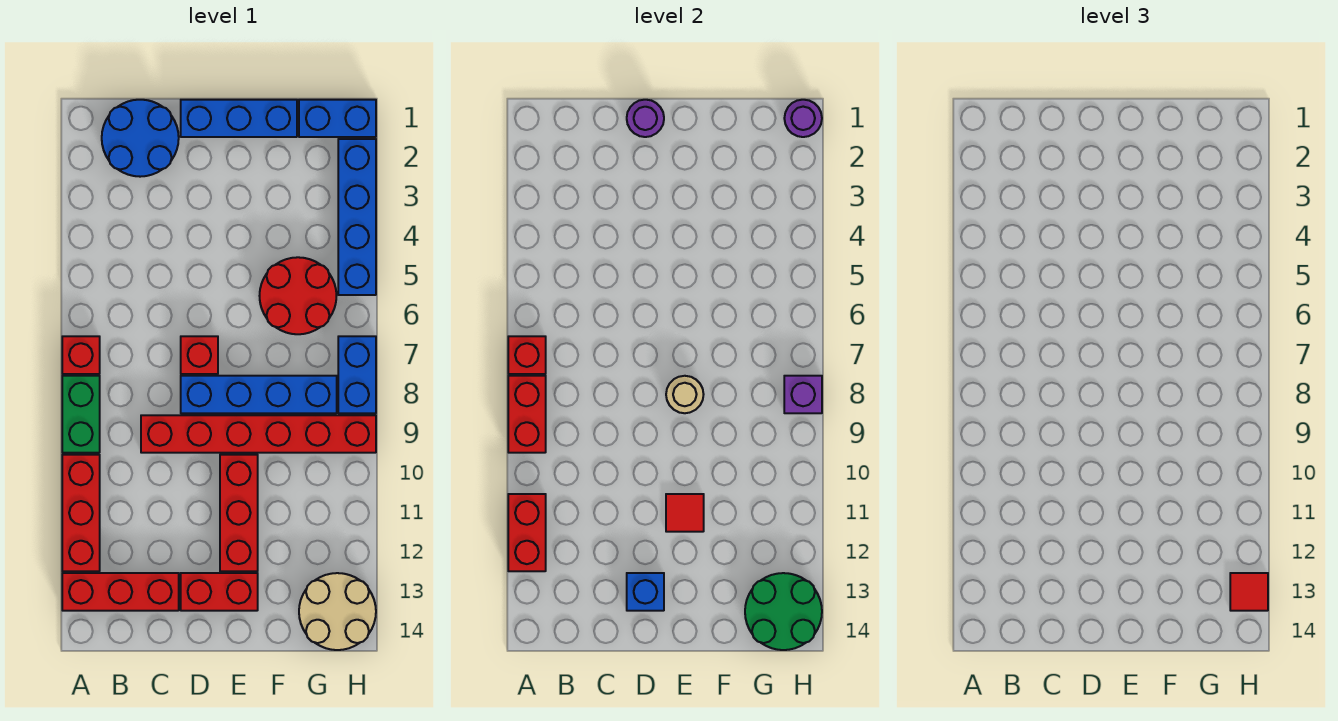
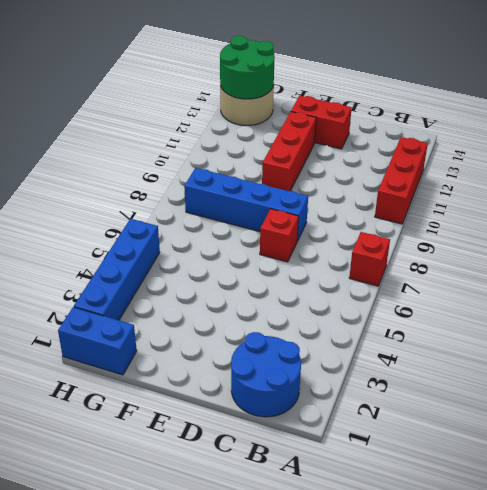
none -> green 1x2 brick [62,376,100,453]
none -> red 1x3 brick [62,573,179,611]
none -> red 1x6 brick [141,415,376,453]

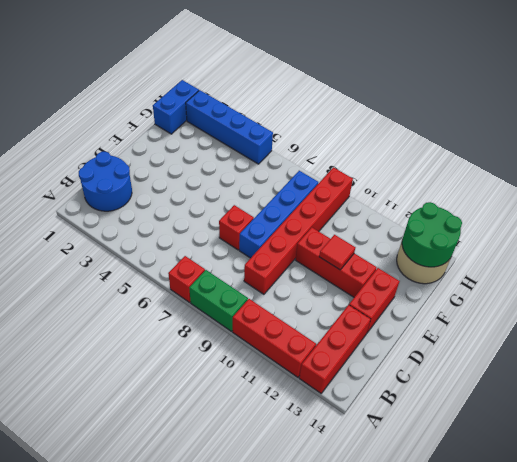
none -> blue 1x3 brick [181,100,297,137]
none -> red 2x2 round brick [260,257,336,334]
none -> blue 1x2 brick [338,336,376,413]

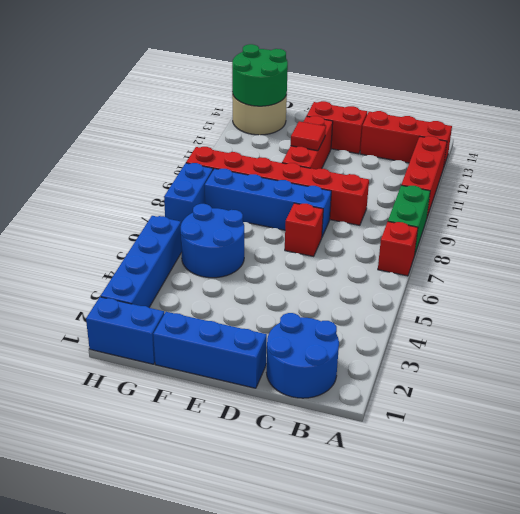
blue 2x2 round brick [181,204,244,278] -> red 2x2 round brick [260,257,336,334]
none -> red 1x1 brick [508,336,546,374]
none -> red 1x2 brick [508,376,546,453]
none -> red 1x2 brick [508,494,546,571]

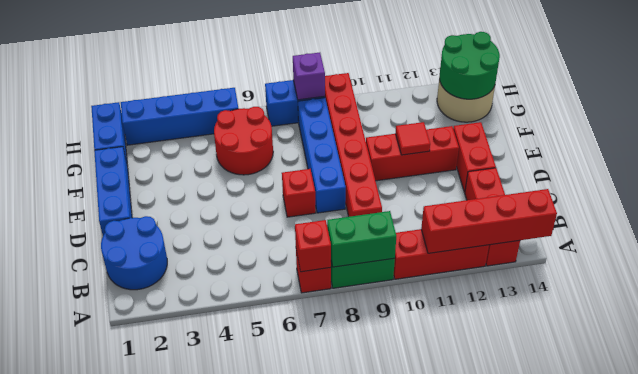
green 1x2 brick [327,211,396,267] -> red 1x2 brick [508,376,546,453]
red 1x4 brick [421,189,557,253] -> red 1x2 brick [508,494,546,571]
none -> purple 1x1 round brick [627,100,664,137]
none -> blue 1x1 brick [627,573,664,611]
none -> tan 1x1 round brick [666,376,704,413]

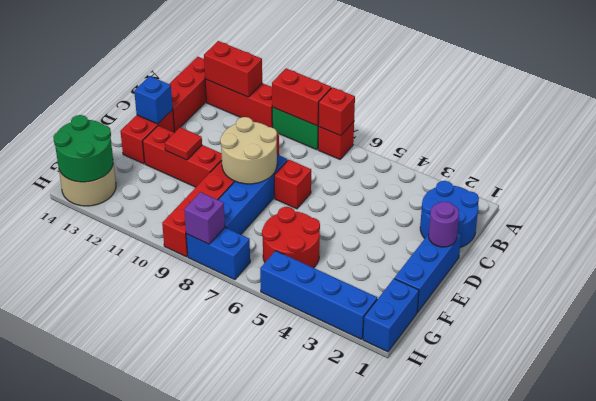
tan 2x2 round brick [220,117,277,184] -> tan 1x1 round brick [666,376,704,413]
none -> purple 1x1 round brick [784,100,822,137]
none -> red 1x1 tile [1230,573,1268,611]

